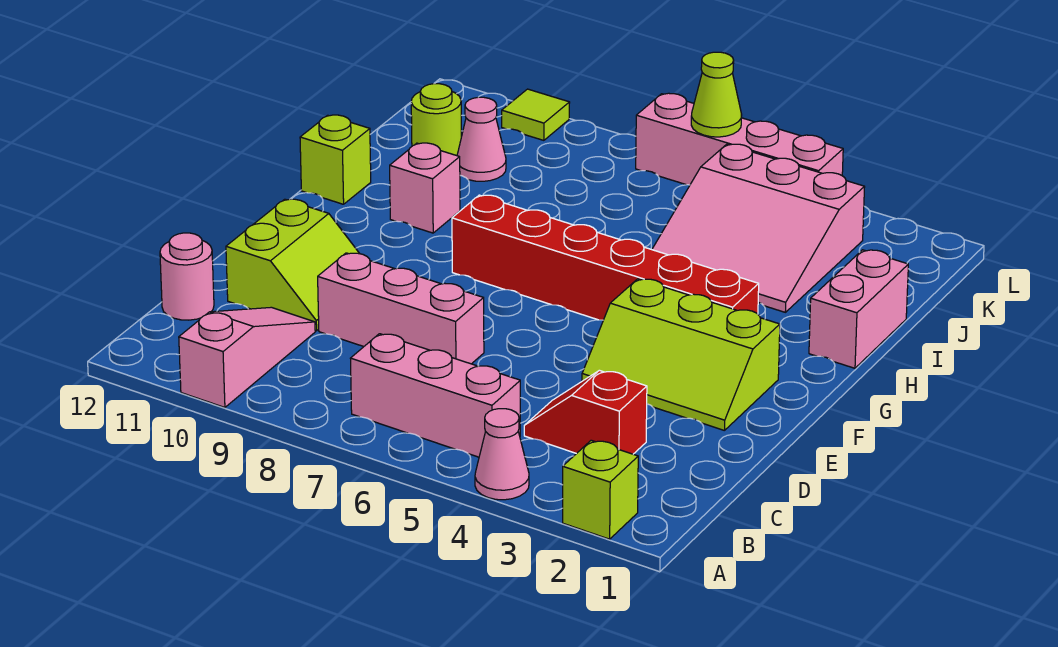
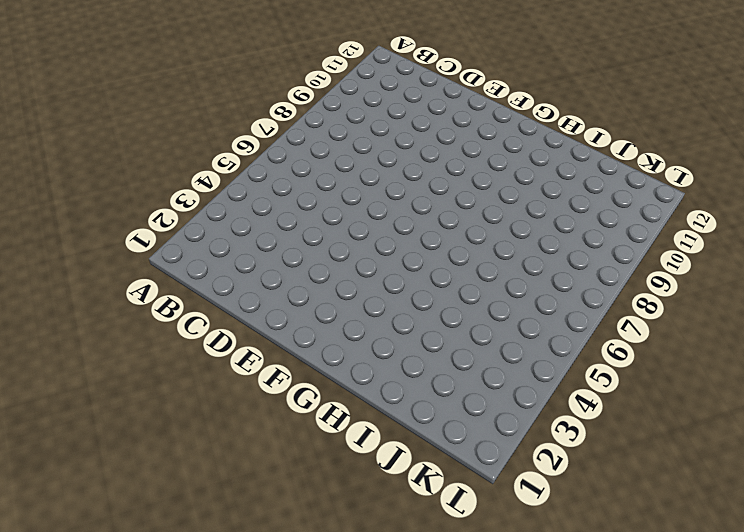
none -> lime 1x1 brick [563,440,638,539]
none -> pink 1x1 cone [475,409,529,500]
none -> pink 1x3 slope [179,307,315,408]

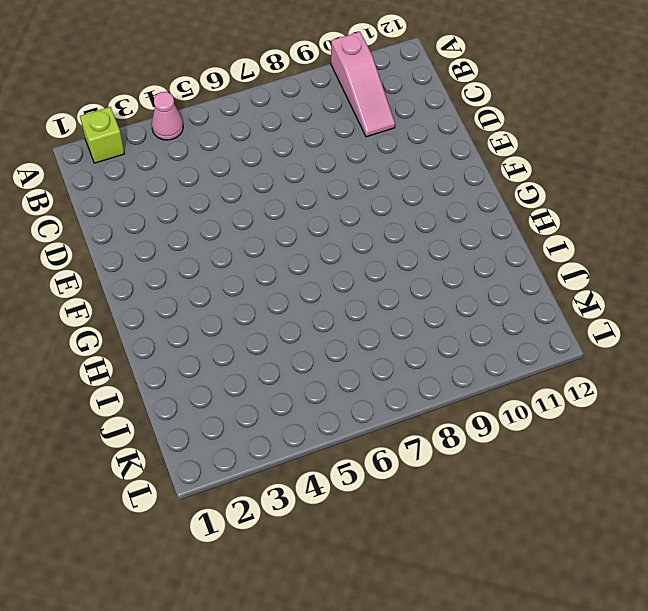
none -> pink 1x3 brick [350,334,520,457]
none -> red 1x2 slope [524,370,647,454]
none -> pink 1x1 round brick [160,233,214,320]

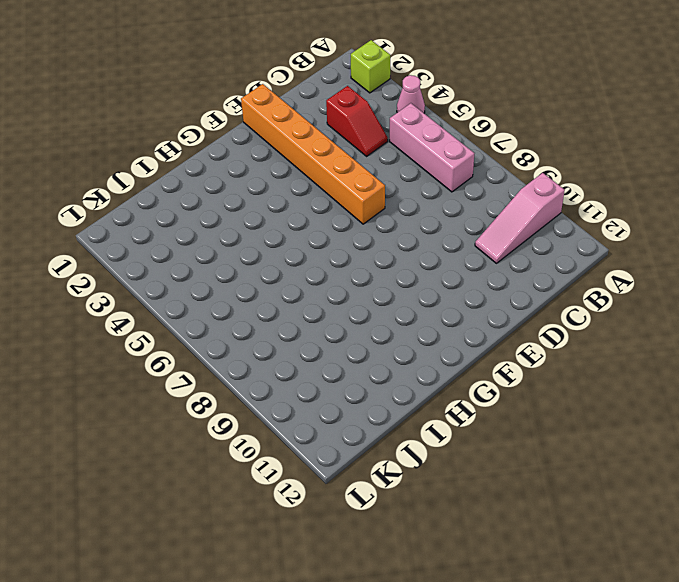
orange 1x6 brick [241,84,385,224] -> lime 2x3 slope [582,279,780,431]
none -> pink 1x1 round brick [160,233,214,320]
none -> pink 1x3 brick [318,253,484,364]
none -> lime 2x2 slope [226,199,360,331]

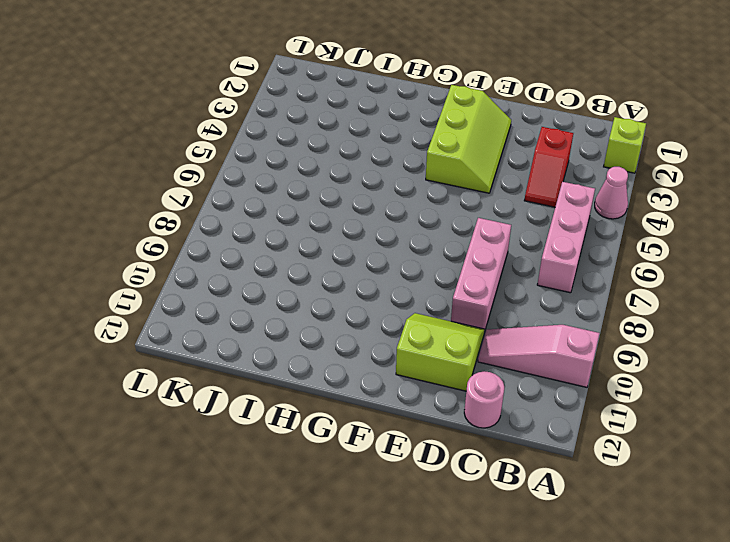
none -> red 1x6 brick [452,195,759,320]
none -> pink 1x2 brick [809,250,908,368]
none -> pink 1x1 brick [390,143,460,233]

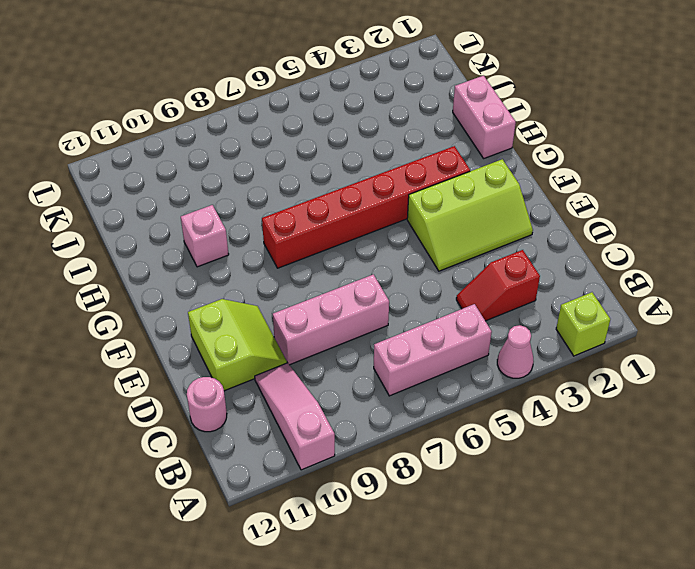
none -> lime 1x1 brick [300,115,371,204]
none -> pink 3x3 slope [652,144,865,312]
none -> pink 1x1 cone [457,97,506,181]

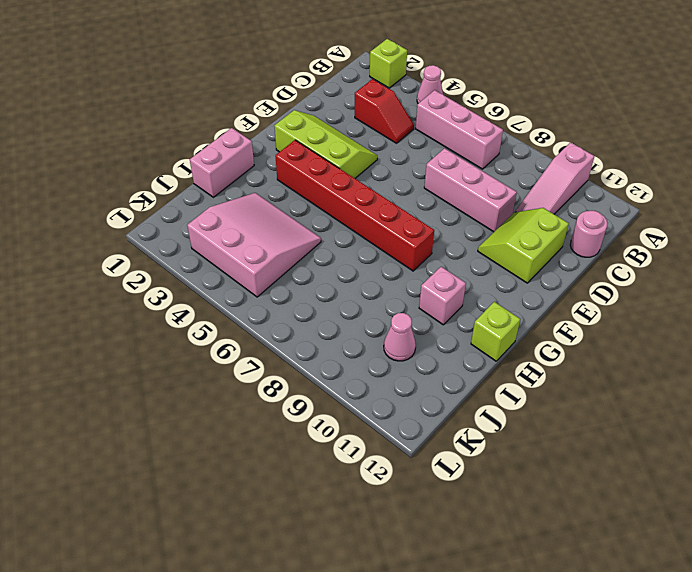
none -> lime 1x1 round brick [411,84,461,156]
none -> pink 1x4 brick [636,93,843,185]
none -> lime 1x1 tile [502,89,570,140]

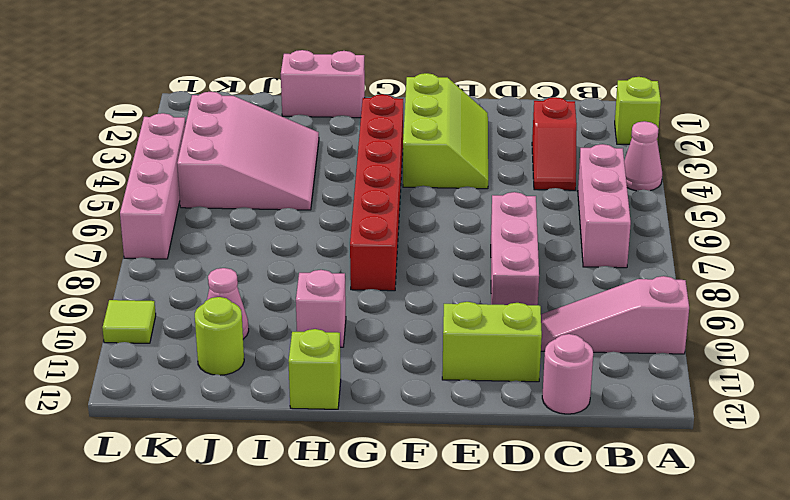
none -> lime 1x1 cone [691,52,742,137]

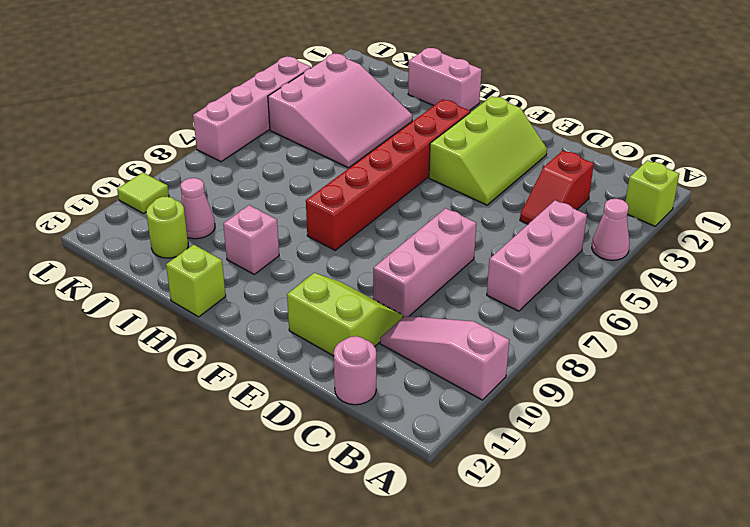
none -> lime 1x1 cone [691,52,742,137]

